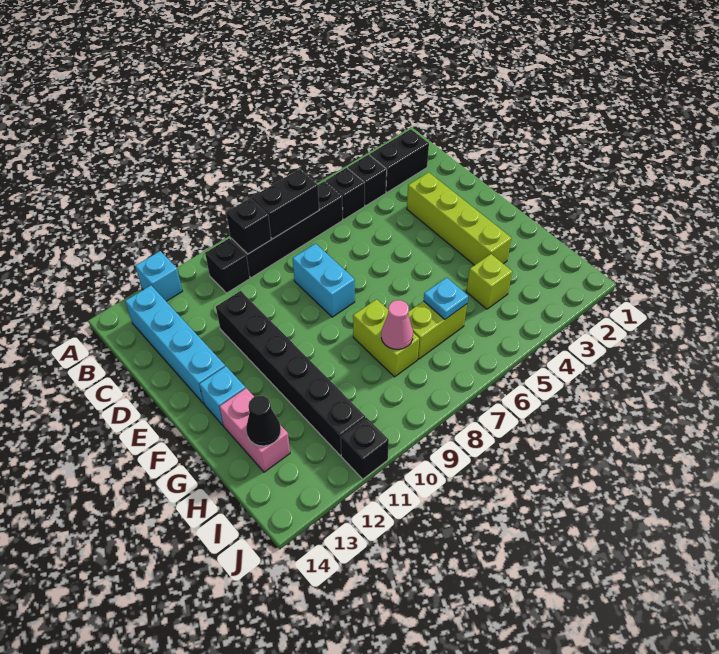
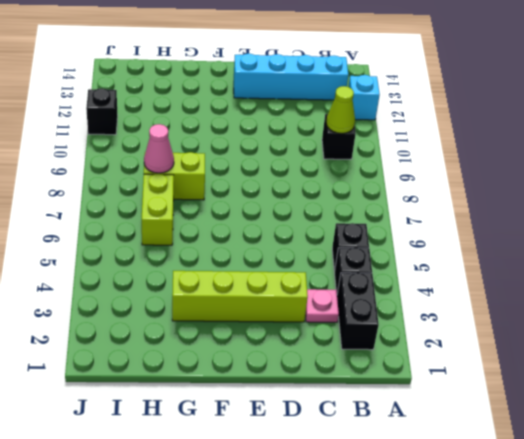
lime 1x1 cone [326,86,355,133] -> none
pink 1x1 plate [305,289,339,322] -> none
none -> black 1x4 brick [230,181,343,278]
none -> cyan 1x2 brick [293,244,355,317]
none -> black 1x6 brick [216,291,365,455]

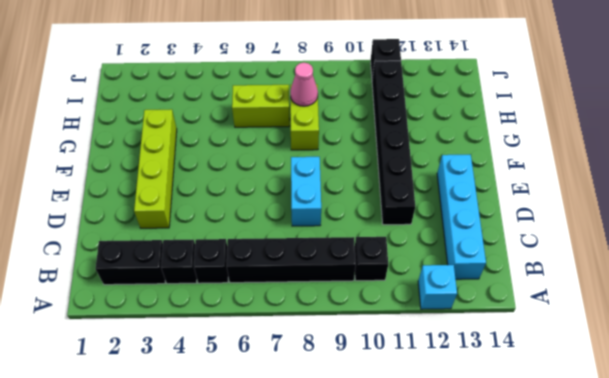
none -> cyan 1x1 brick [199,366,245,426]
none -> pink 1x2 brick [219,388,290,472]
none -> lime 1x1 brick [466,254,512,309]

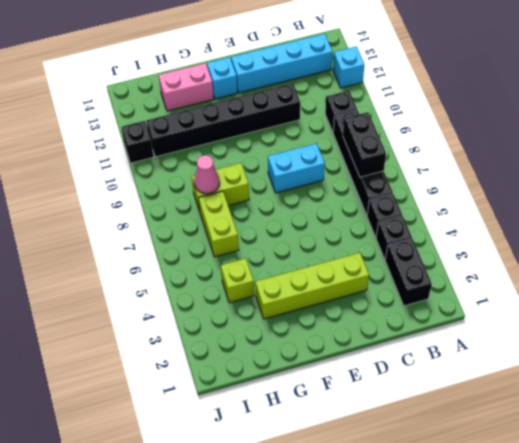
none -> black 1x1 brick [226,198,271,254]
none -> cyan 1x1 plate [424,278,468,319]
none -> black 1x1 cone [246,396,281,446]

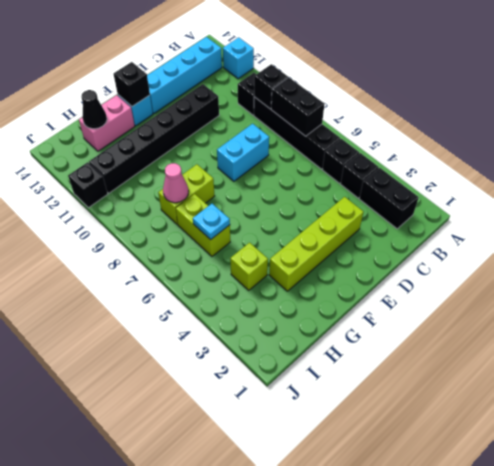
black 1x1 brick [114,62,150,106] -> none

